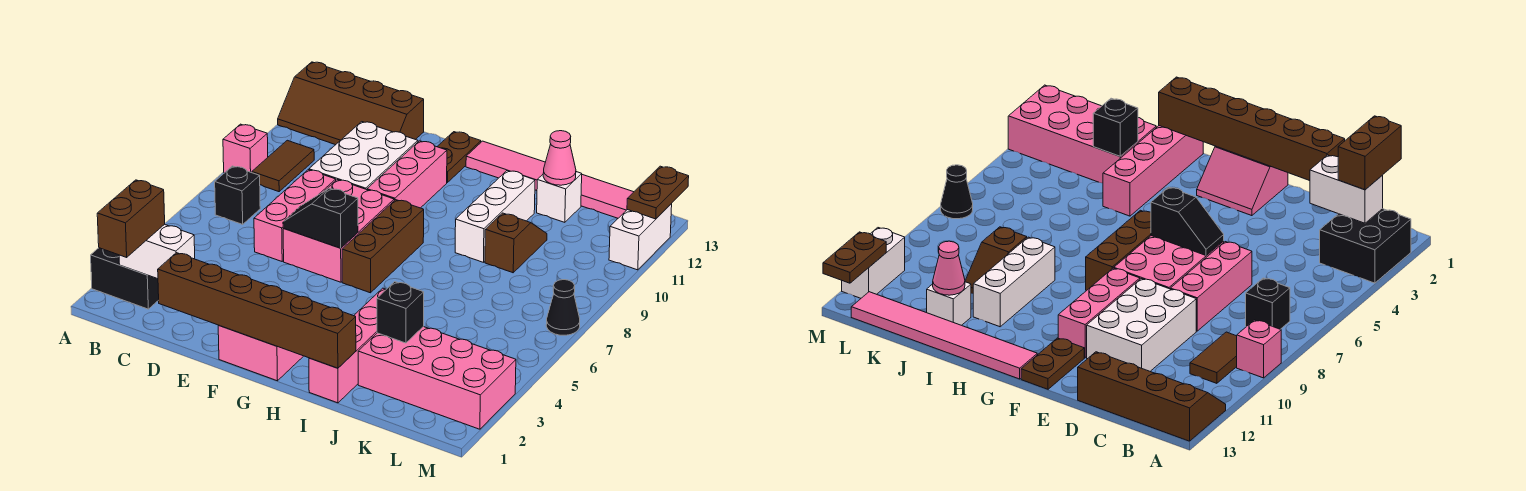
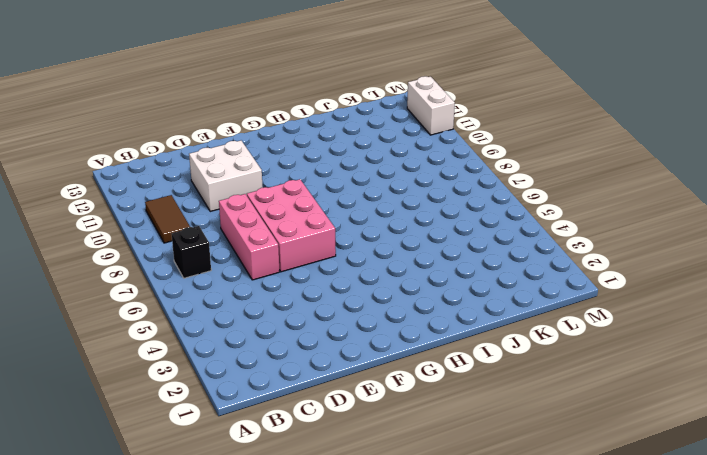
white 2x2 brick [189,141,263,211] -> white 2x3 brick [309,122,418,190]
none -> black 2x2 brick [91,248,159,309]
none -> pink 1x1 brick [223,124,268,173]
none -> brown 2x4 slope [278,62,424,145]

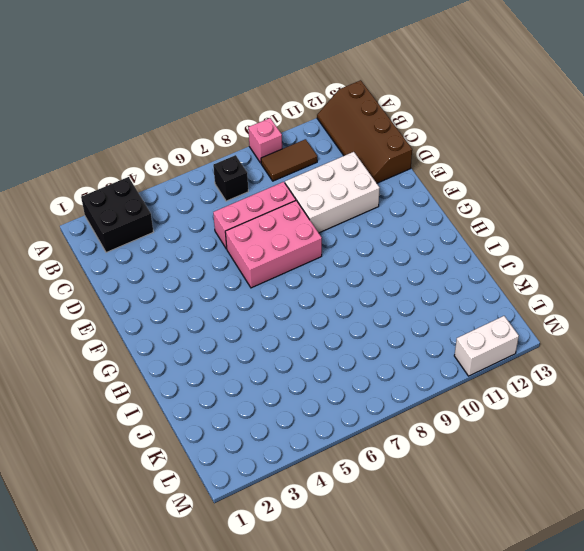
none -> pink 2x2 slope [218,325,303,381]
none -> pink 1x3 brick [367,141,447,208]
none -> brown 1x2 plate [437,132,481,183]

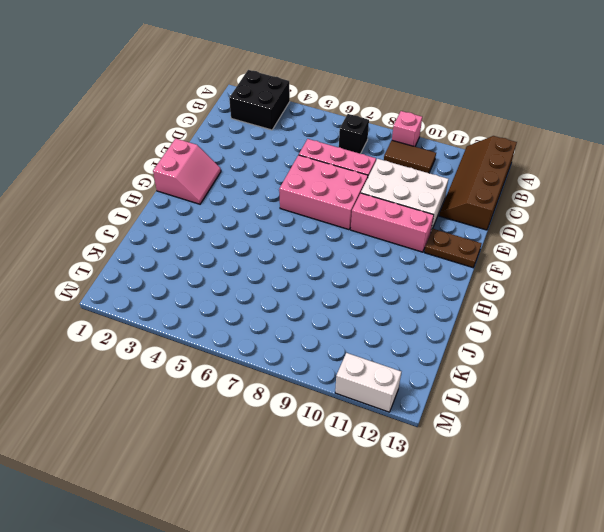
none -> brown 1x3 brick [342,200,424,293]
none -> pink 1x6 tile [466,141,633,218]
none -> pink 1x4 brick [309,288,386,403]

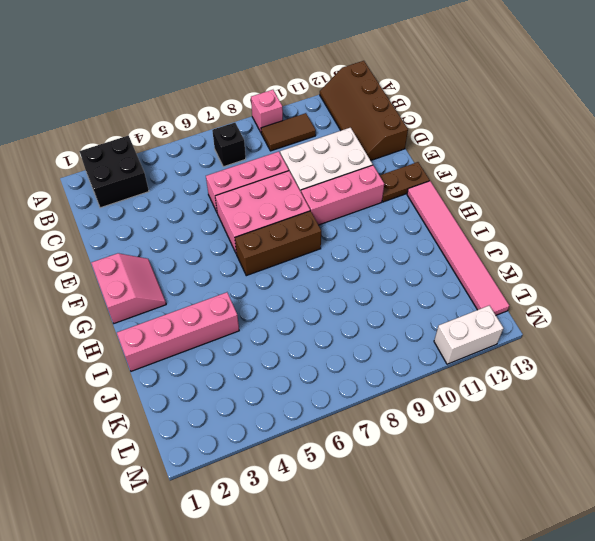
none -> white 1x3 brick [455,170,535,262]
none -> pink 2x4 brick [358,327,516,429]
none -> brown 1x2 slope [485,213,547,273]

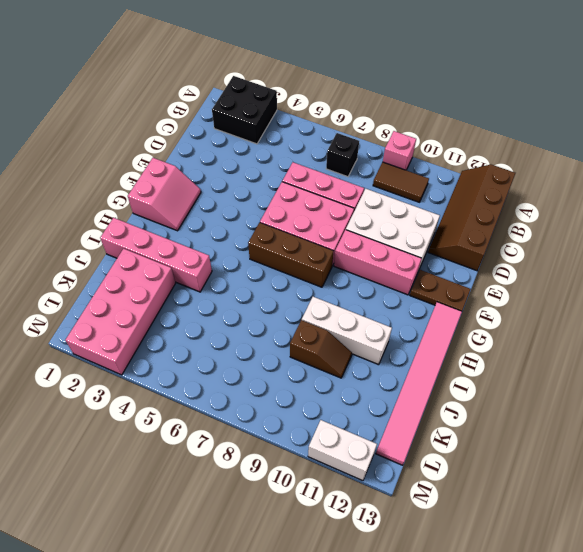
none -> white 1x1 brick [537,172,582,222]
none -> black 1x1 cone [546,280,580,335]
none -> white 1x2 brick [119,224,195,279]

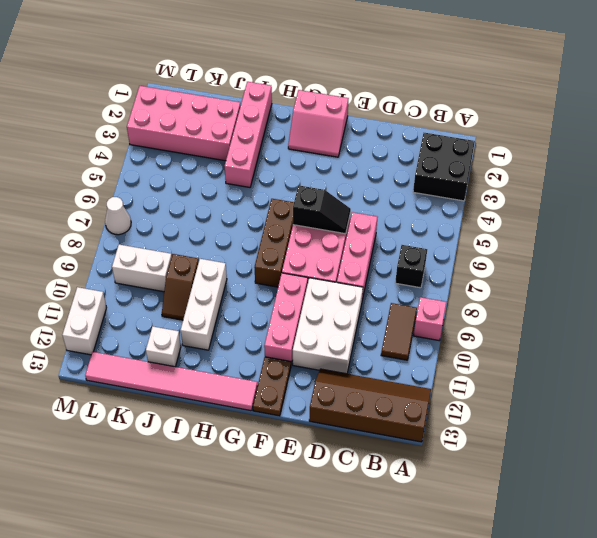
white 1x2 brick [112,245,172,292] -> white 1x2 brick moved to [119,224,195,279]
white 1x1 cone [105,197,131,235] -> black 1x1 cone [546,280,580,335]
none -> brown 1x6 brick [158,253,356,368]
none -> black 1x1 brick [377,282,424,343]
none -> pink 1x1 cone [543,131,576,185]

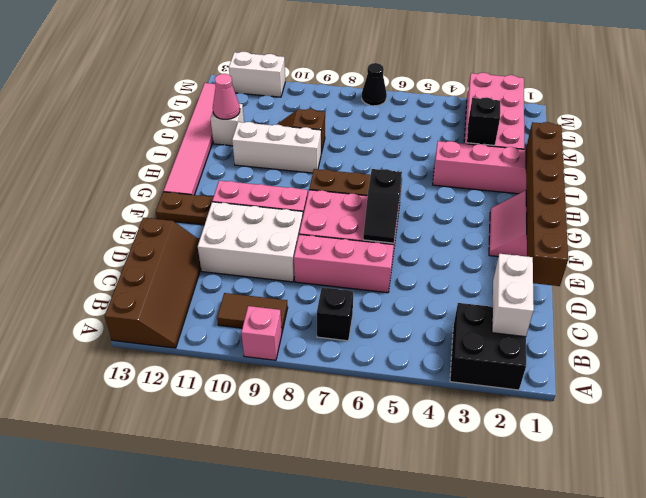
none -> brown 1x2 plate [627,166,689,219]
none -> brown 1x2 brick [97,180,165,257]

